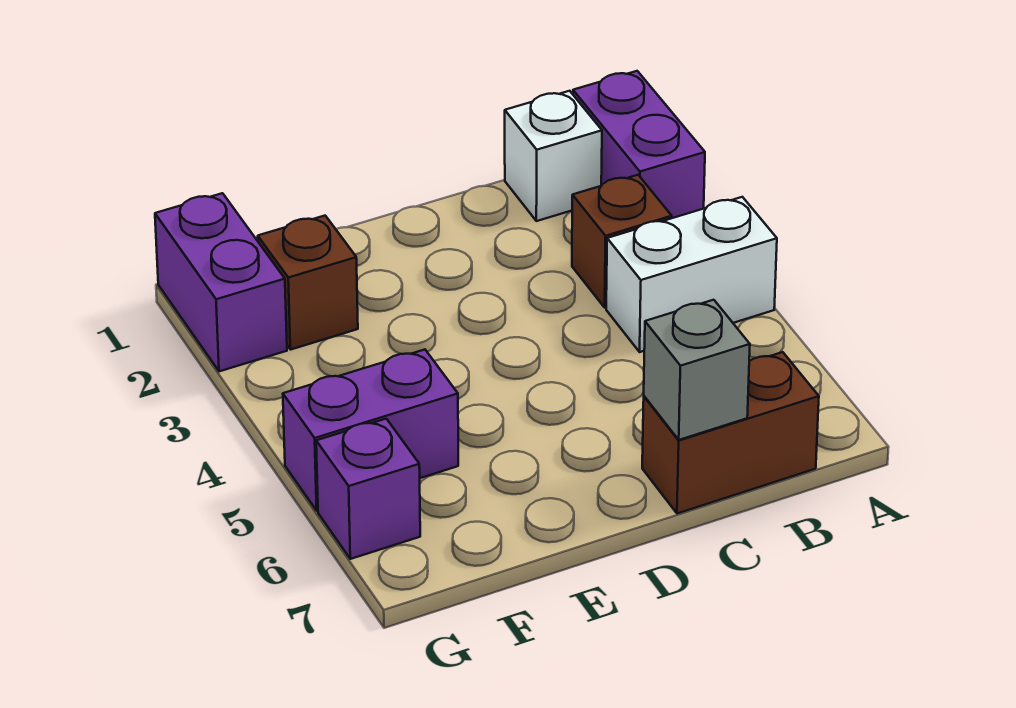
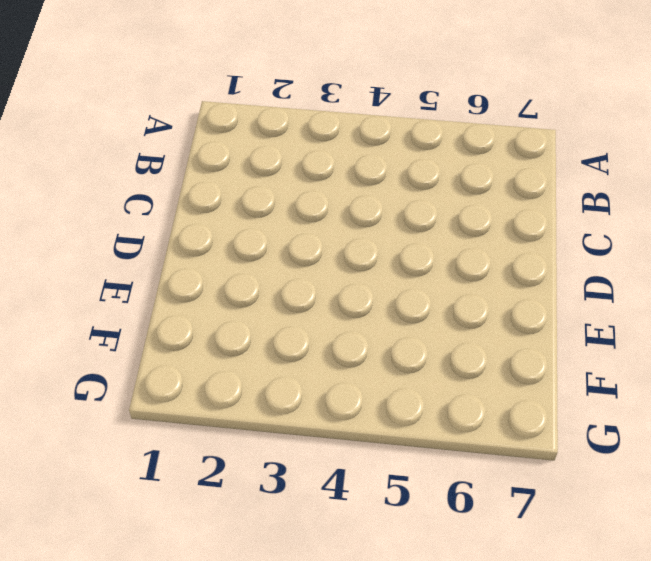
none -> purple 1x2 brick [573,71,705,218]
none -> white 1x2 brick [606,197,777,352]

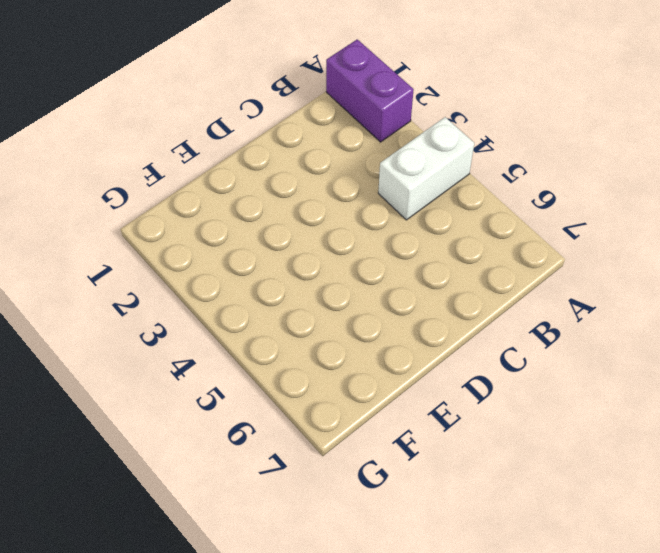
none -> white 1x1 brick [505,91,602,221]
none -> brown 1x1 brick [572,175,672,308]

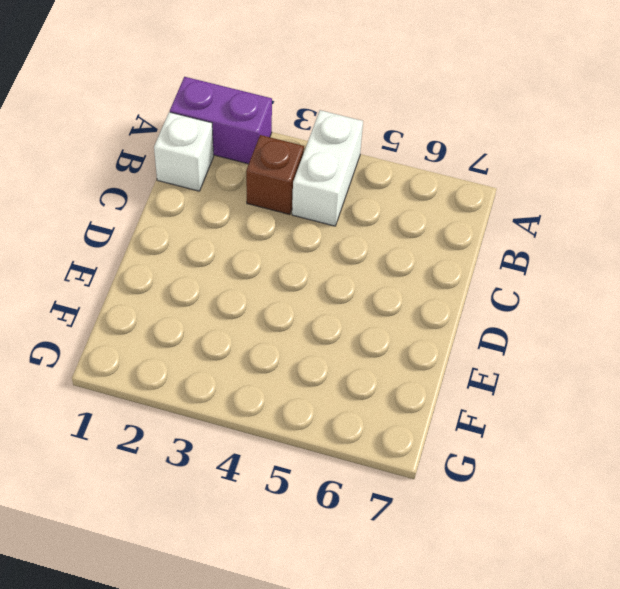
none -> brown 1x2 brick [642,352,819,513]
none -> brown 1x1 brick [258,216,358,350]

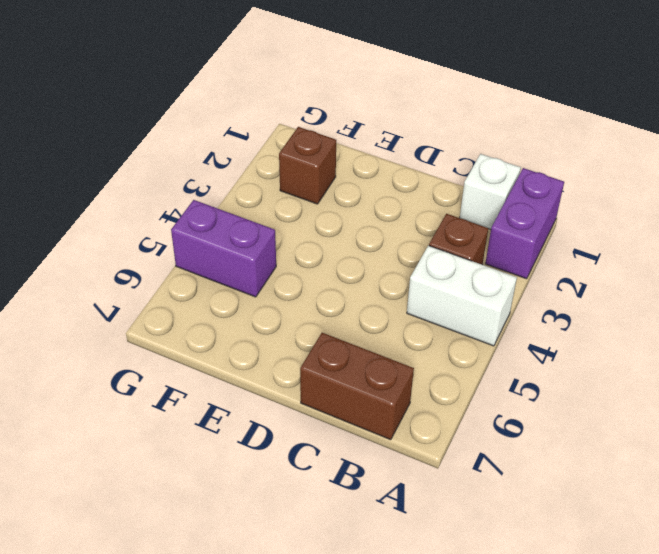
none -> purple 1x2 brick [155,193,287,371]
none -> purple 1x1 brick [316,419,420,559]

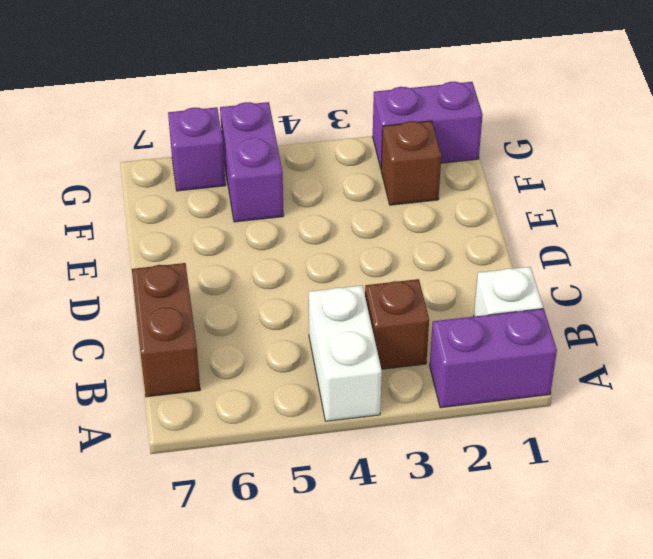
none -> grey 1x1 brick [644,300,750,440]

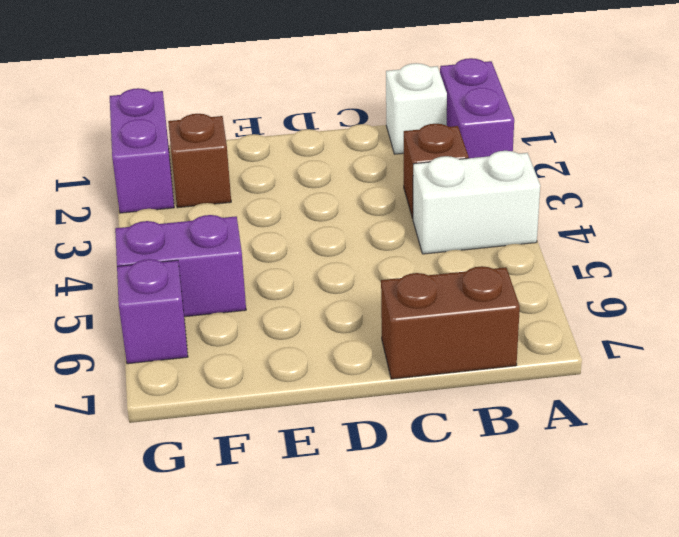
none -> grey 1x1 brick [644,300,750,440]

